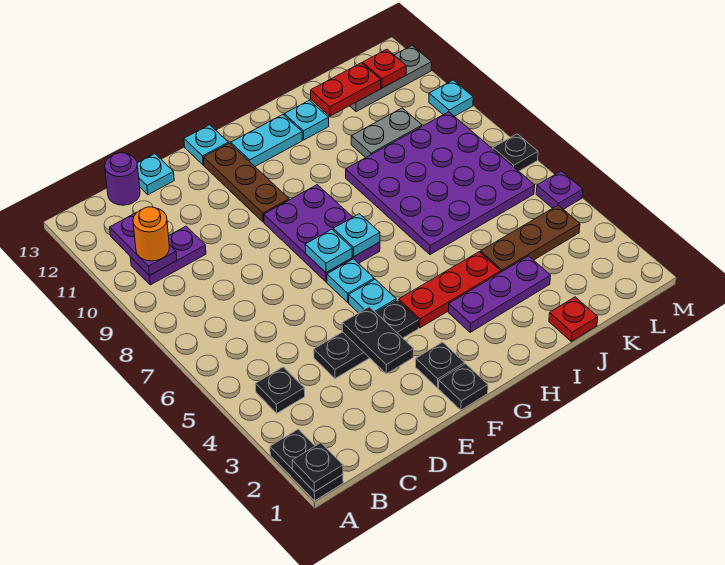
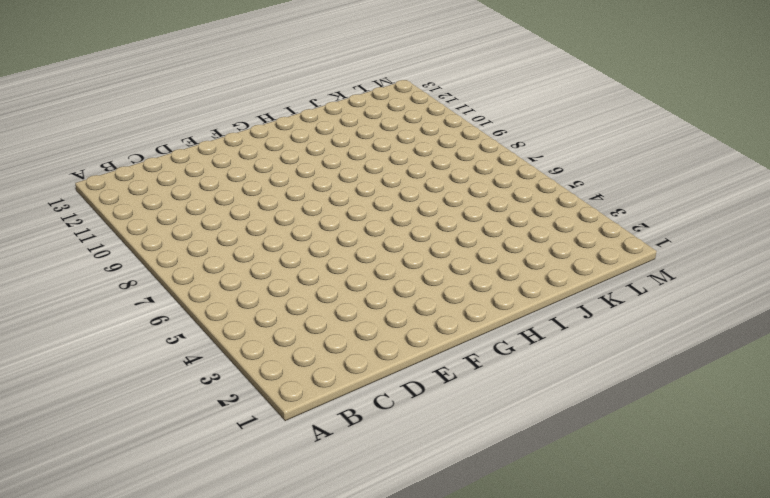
none -> black 1x2 plate [270,429,343,501]
none -> black 1x1 plate [255,367,305,413]
none -> purple 1x2 plate [130,226,206,285]
none -> purple 1x1 round brick [105,153,140,205]

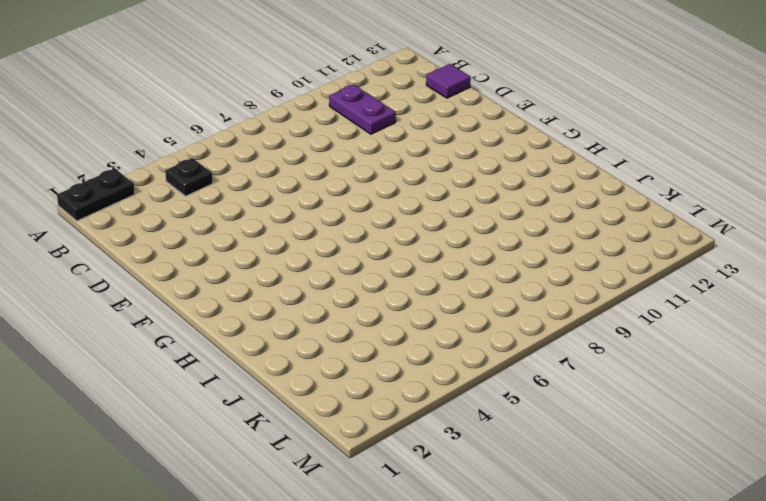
purple 1x1 tile [426,64,471,98] -> purple 1x1 round brick [105,153,140,205]
none -> black 1x3 plate [314,300,419,378]
none -> cyan 1x1 plate [137,154,174,195]
none -> black 1x1 plate [439,364,488,410]
none -> black 1x1 plate [416,342,465,388]

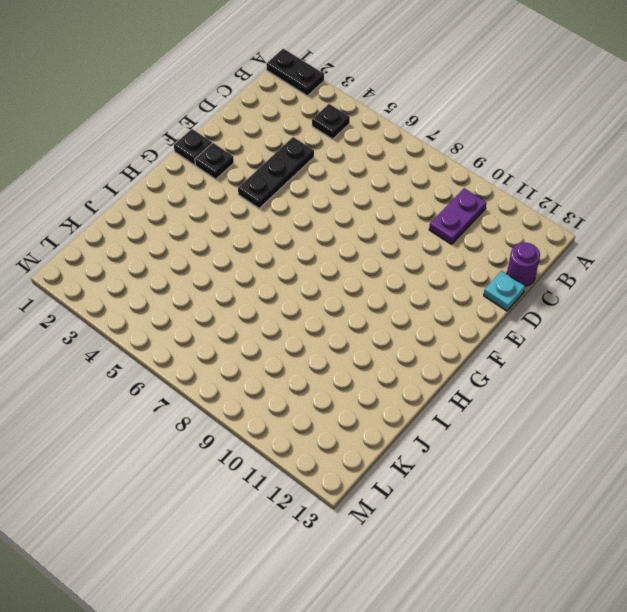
none -> cyan 1x1 plate [349,279,396,313]
none -> cyan 1x1 plate [327,259,374,302]
none -> purple 2x3 plate [264,185,380,282]
none -> brown 1x3 plate [203,143,289,222]

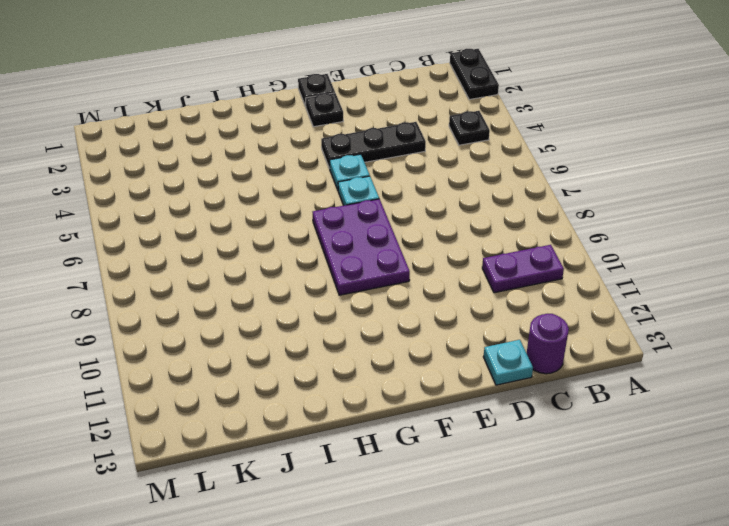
none -> brown 1x3 plate [203,143,289,222]
none -> cyan 1x1 plate [184,125,229,165]
none -> red 1x3 plate [399,252,501,328]
none -> cyan 1x2 plate [231,115,302,166]

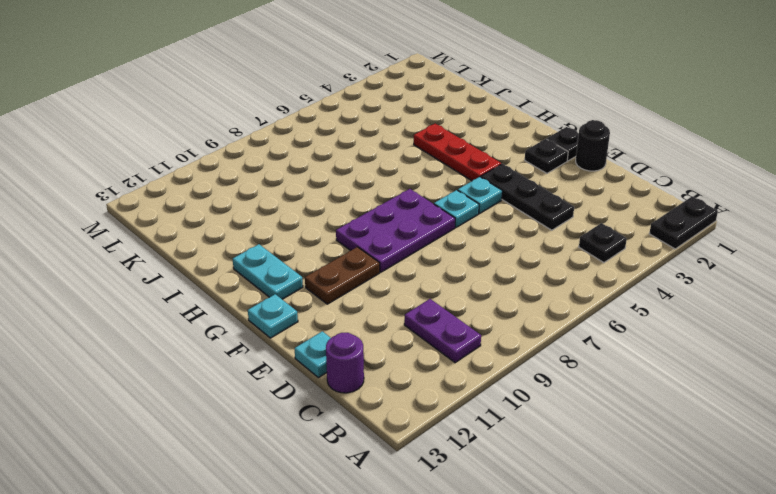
black 1x1 round brick [576,120,610,171] -> none
brown 1x2 plate [305,247,380,304] -> brown 1x3 plate [203,143,289,222]
none -> purple 1x3 plate [448,256,551,332]
none -> purple 4x4 plate [346,112,535,255]
none -> cyan 1x1 plate [284,100,329,140]
none -> red 1x1 plate [549,297,598,341]

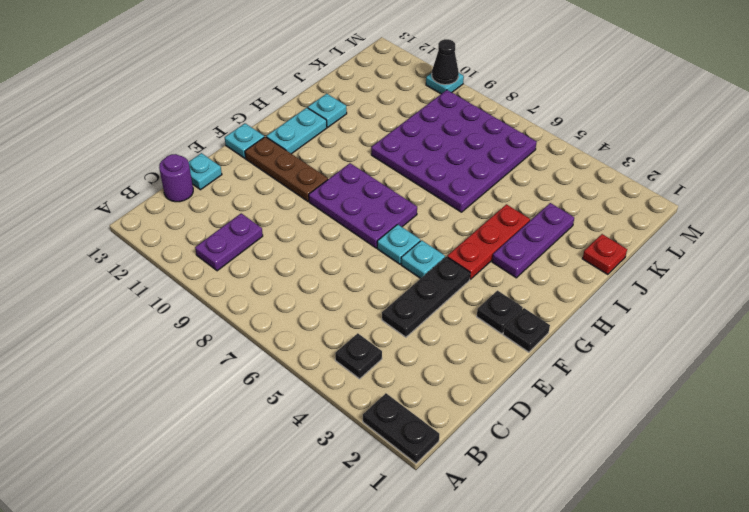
black 1x1 cone [432,39,459,85] -> none
none -> brown 1x3 plate [480,205,580,272]
none -> grey 1x2 plate [351,108,422,158]
none -> grey 1x3 plate [350,46,432,112]
none -> purple 1x1 plate [536,171,583,209]

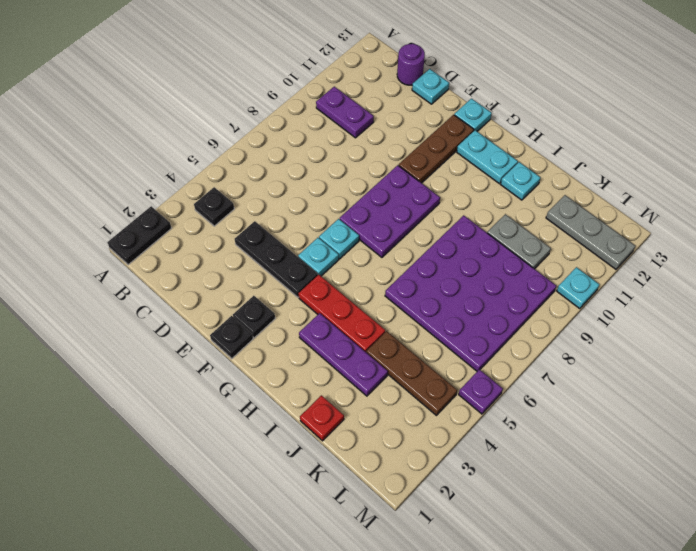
none -> black 1x1 plate [493,134,538,171]
none -> black 1x1 plate [292,443,343,492]
none -> purple 1x2 plate [110,212,177,276]
none -> black 1x2 plate [342,307,414,374]

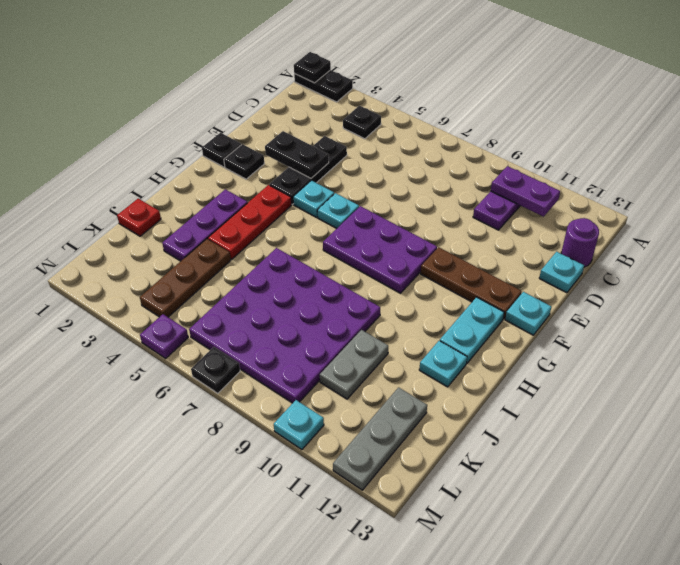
none -> cyan 1x1 plate [305,229,352,273]
none -> cyan 1x1 plate [333,214,380,256]
none -> red 1x2 plate [311,63,381,116]
none -> red 1x1 plate [363,49,406,88]

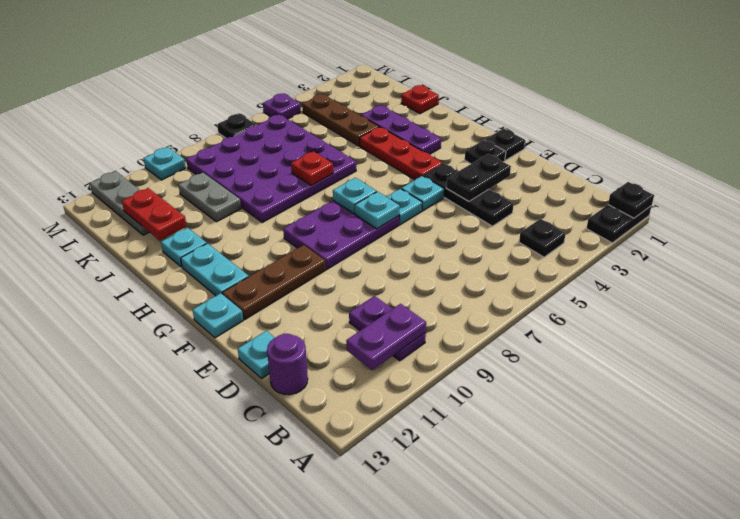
red 1x1 plate [291,151,333,185] -> red 1x1 plate moved to [363,49,406,88]
none -> orange 1x1 round brick [133,207,169,261]

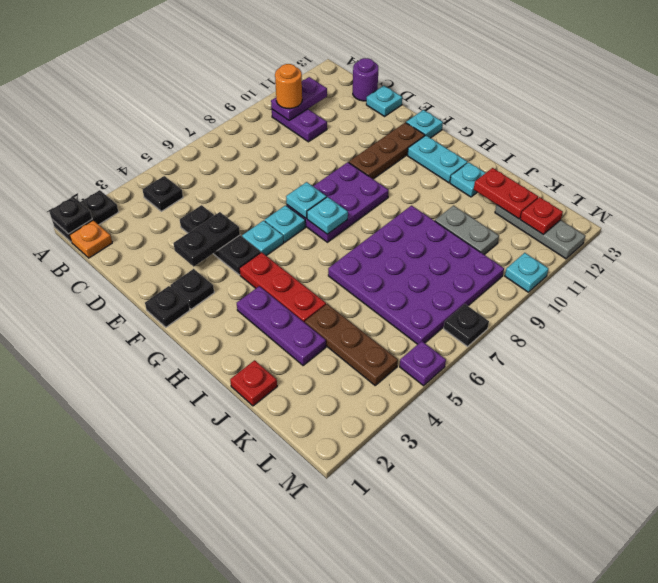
orange 1x1 plate [69,220,112,258] -> none

